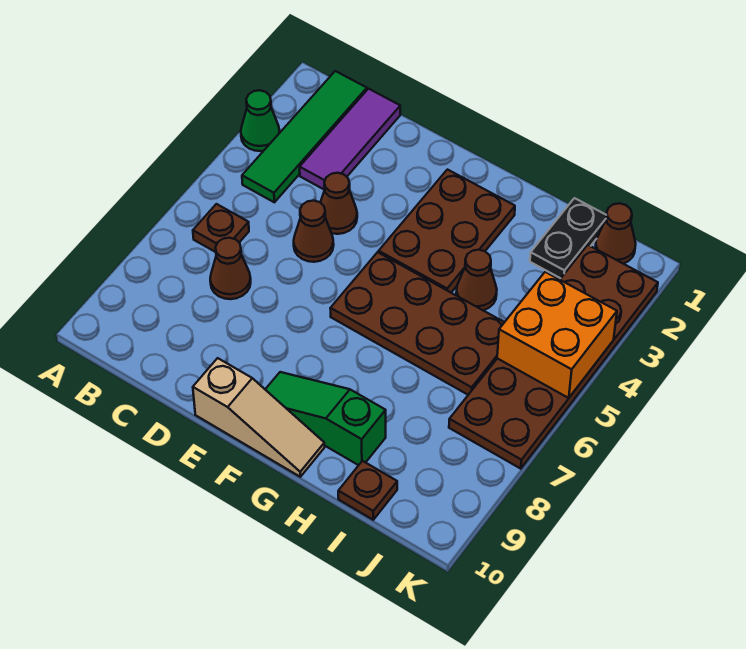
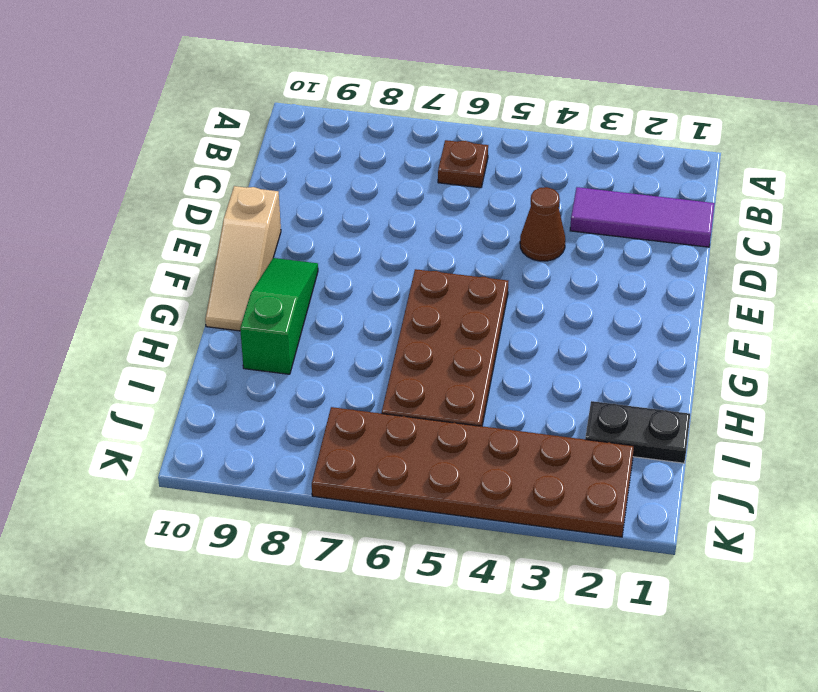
none -> green 1x1 cone [241,90,280,151]
none -> green 1x4 tile [242,71,367,202]
none -> brown 1x1 cone [210,238,251,299]

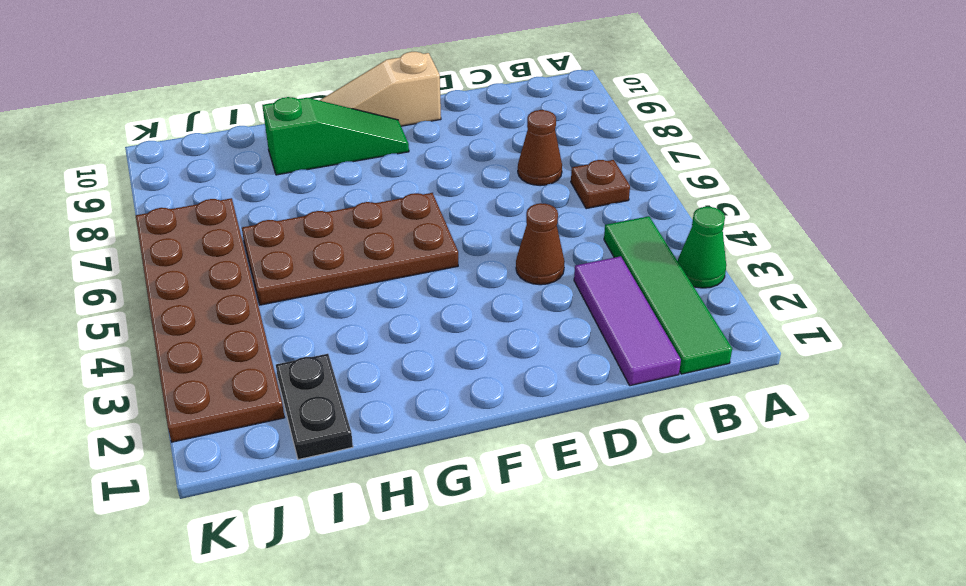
none -> brown 1x1 cone [294,201,334,262]
none -> brown 2x3 plate [379,170,515,292]
none -> brown 1x1 cone [456,250,497,310]

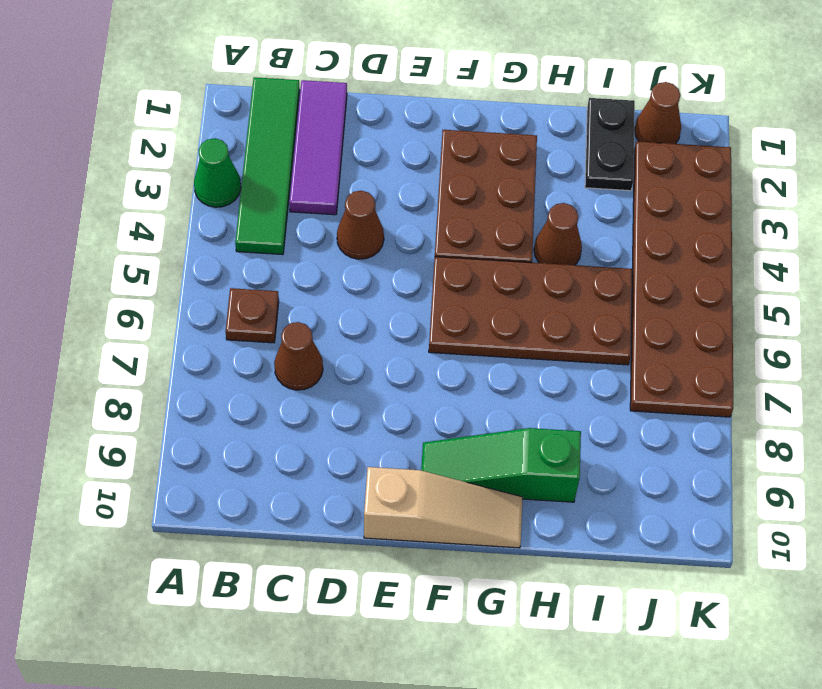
none -> brown 1x1 cone [294,201,334,262]
none -> brown 1x1 plate [338,461,397,520]
none -> orange 2x2 brick [497,272,617,398]

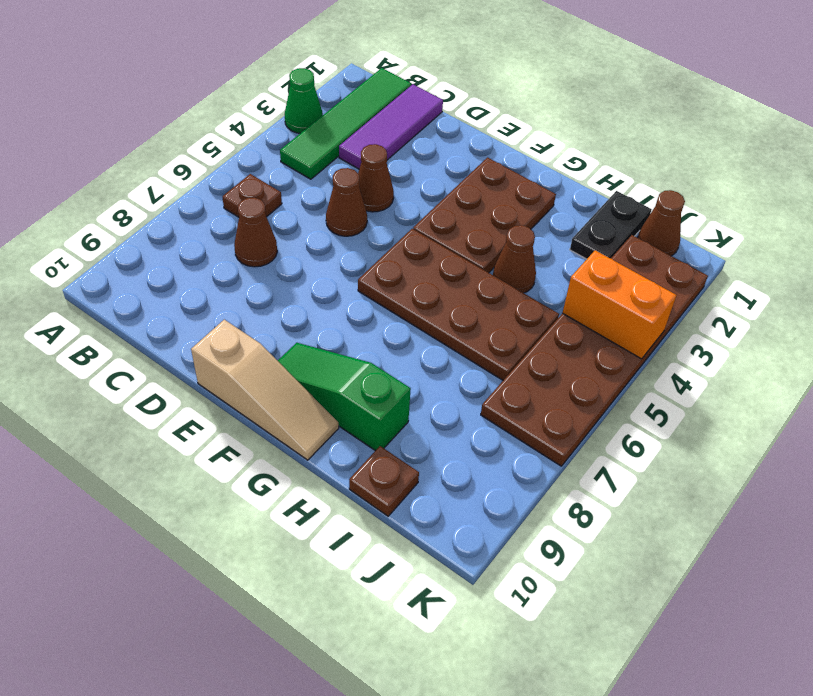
orange 1x2 brick [563,250,677,359] -> orange 2x2 brick [497,272,617,398]

